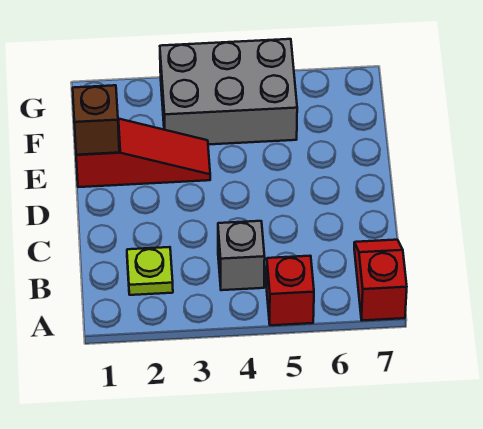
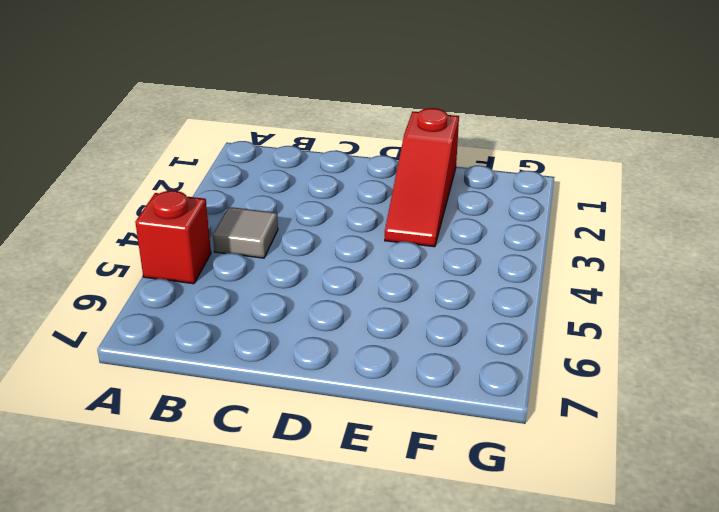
grey 1x1 tile [213,207,278,258] -> grey 1x1 brick [218,221,265,290]
none -> red 1x2 slope [354,240,407,321]
none -> lime 1x1 plate [127,247,173,295]

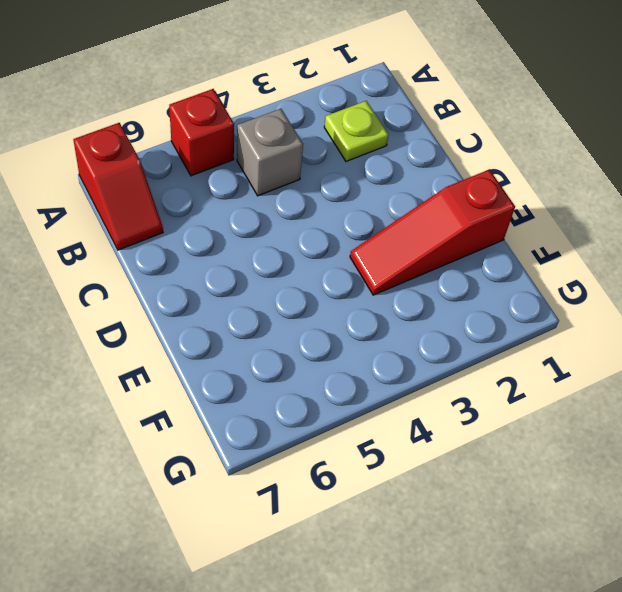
none -> grey 2x3 brick [160,39,297,145]
none -> brown 1x1 brick [73,85,119,155]

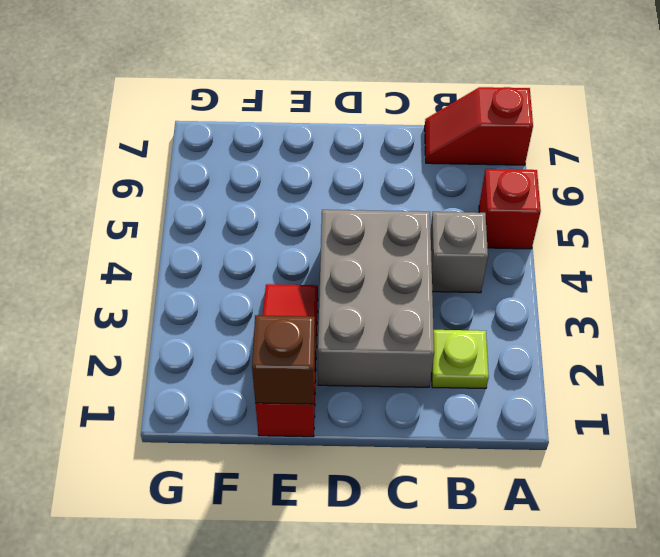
grey 2x3 brick [318,210,434,387] -> grey 2x3 brick moved to [160,39,297,145]

